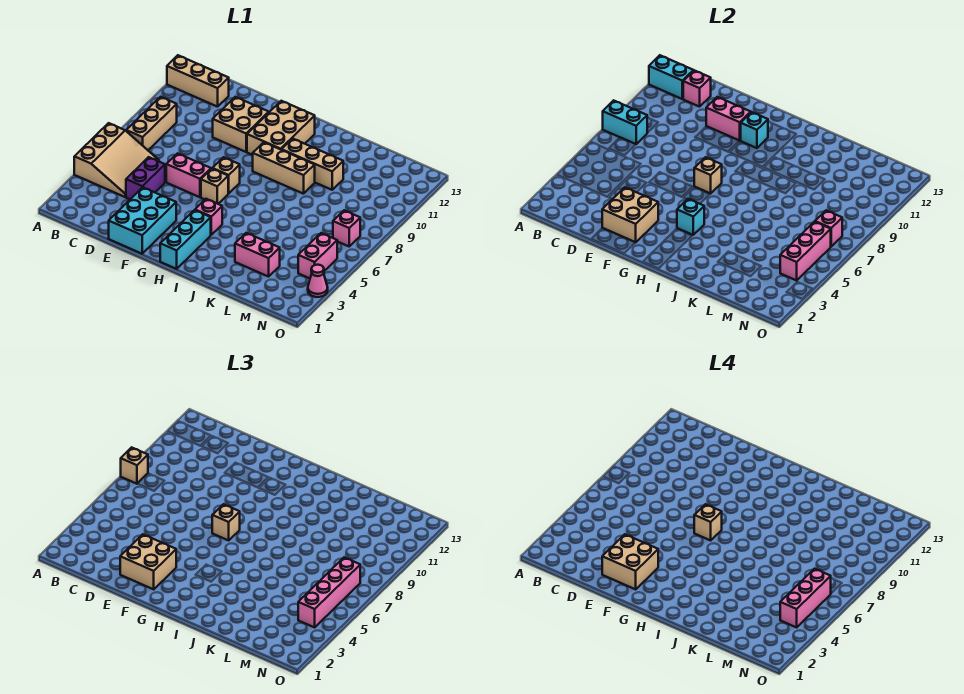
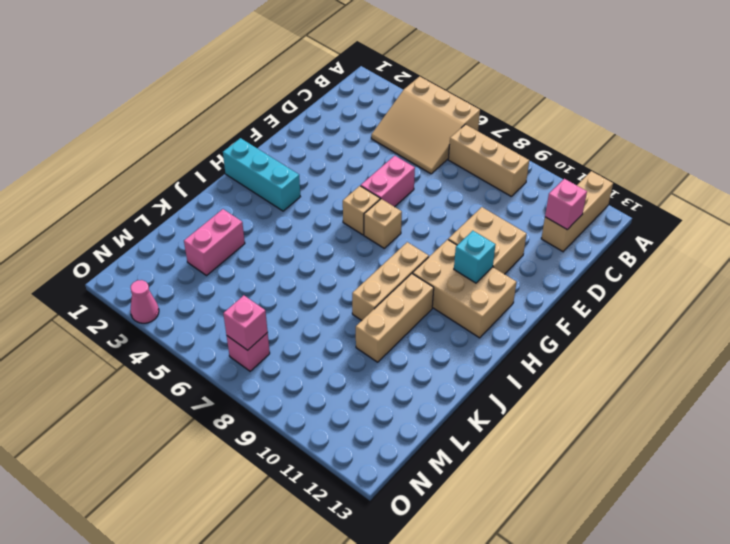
none -> purple 1x2 brick [126,157,165,199]
none -> cyan 2x3 brick [109,187,176,254]
none -> pink 1x1 brick [195,199,222,235]
none -> pink 1x2 brick [298,233,337,278]

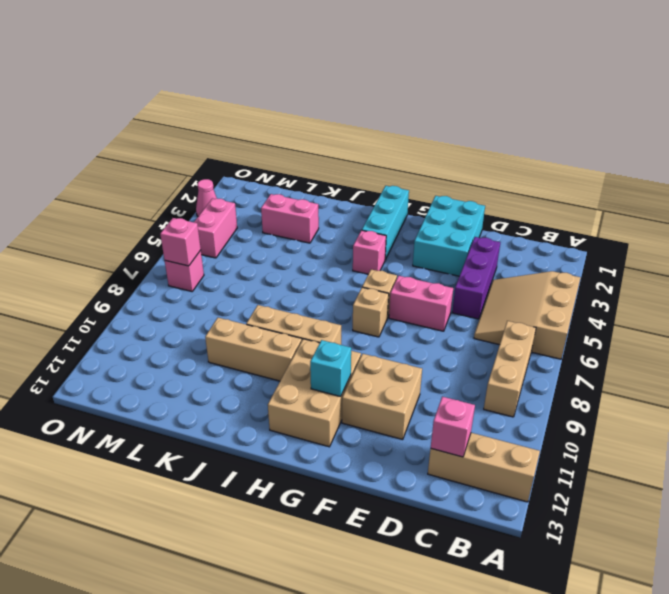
purple 1x3 brick [452,237,500,319] -> purple 1x2 brick [126,157,165,199]
none -> cyan 1x2 brick [603,100,647,144]
none -> cyan 1x2 brick [649,55,693,99]
none -> tan 2x2 brick [602,187,658,242]
none -> pink 1x2 brick [706,97,751,141]

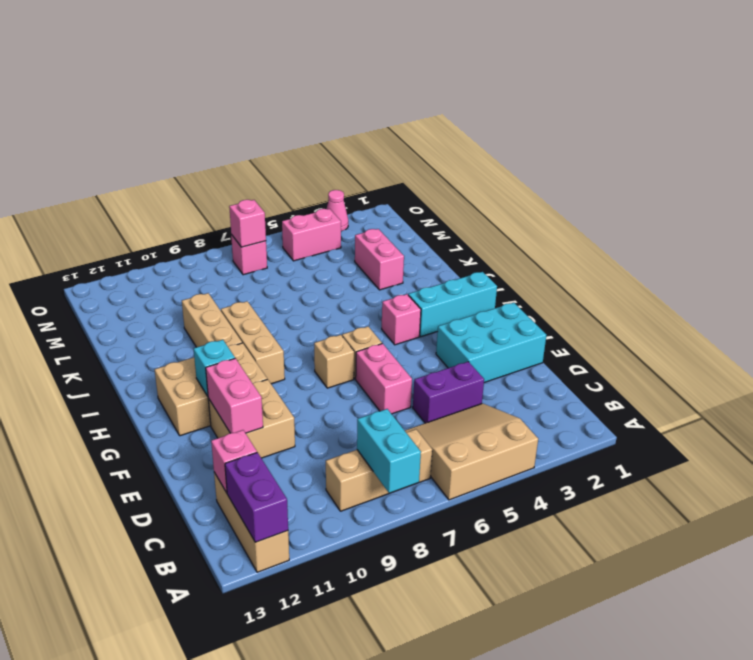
purple 1x2 brick [225,452,288,542] -> cyan 1x2 brick [649,55,693,99]
none -> tan 2x2 brick [602,187,658,242]
none -> tan 1x1 brick [694,157,722,193]
none -> cyan 1x1 brick [677,199,704,235]
none -> pink 1x3 brick [780,222,831,280]

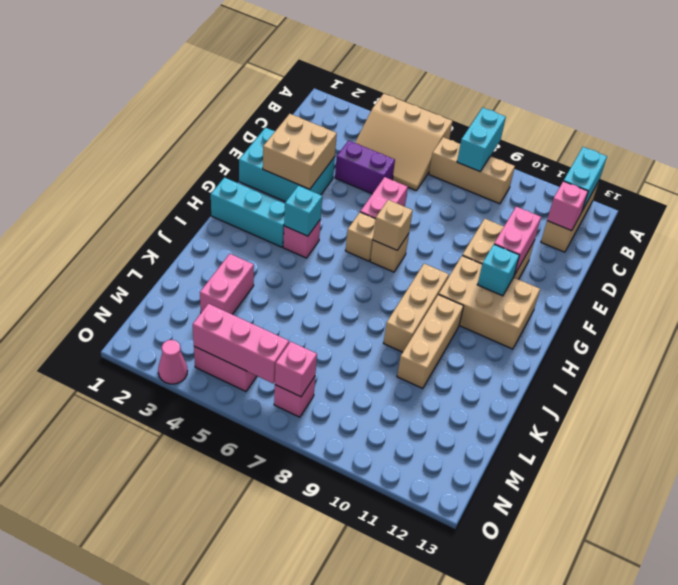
none -> tan 1x1 brick [121,447,148,484]
none -> tan 2x2 brick [120,534,176,589]
none -> tan 1x1 brick [212,504,240,540]
none -> pink 1x4 brick [298,557,360,627]

